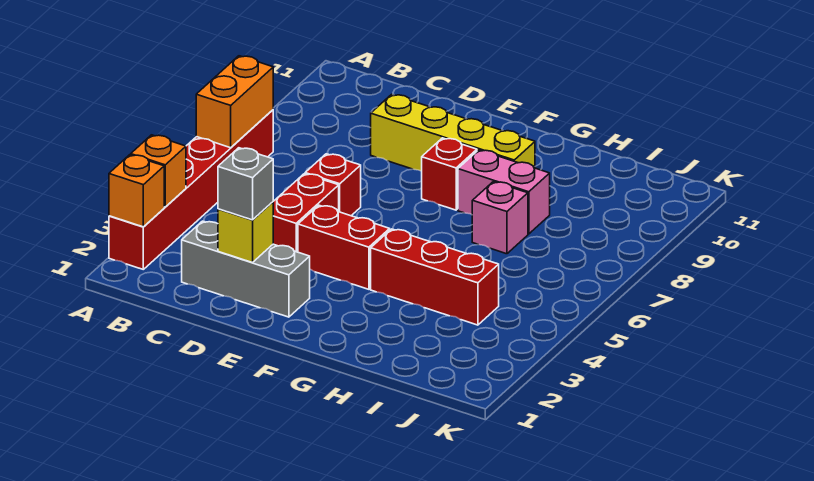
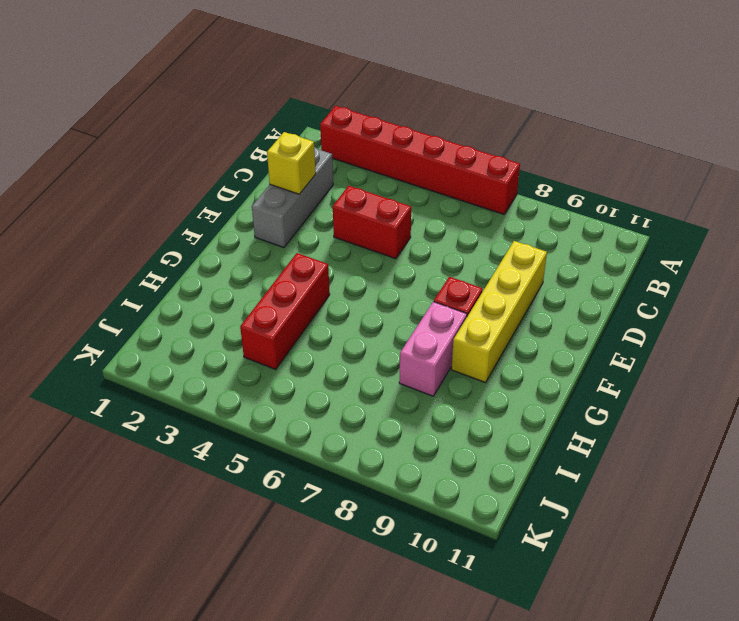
none -> red 1x1 brick [305,154,361,216]
none -> red 1x2 brick [298,205,390,289]
none -> pink 1x1 brick [472,182,528,254]

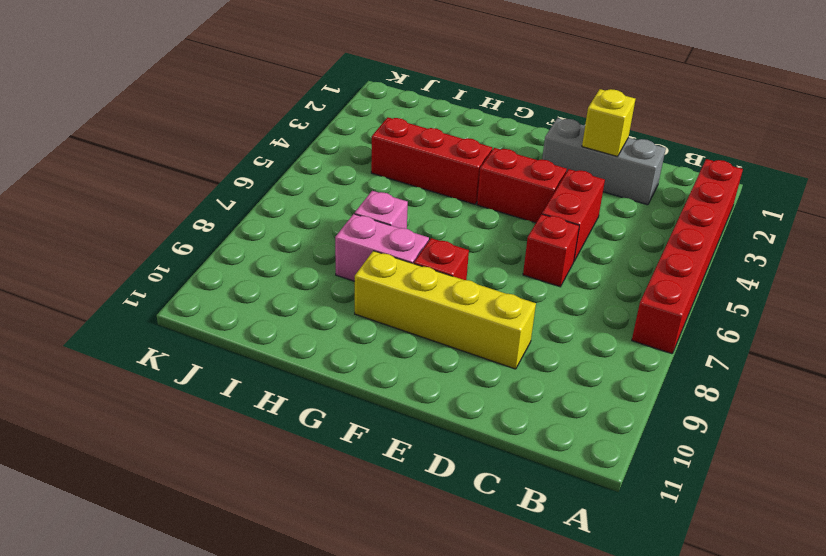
none -> orange 1x1 brick [109,155,164,227]
none -> orange 1x1 brick [131,135,186,207]
none -> orange 1x2 brick [196,56,273,148]

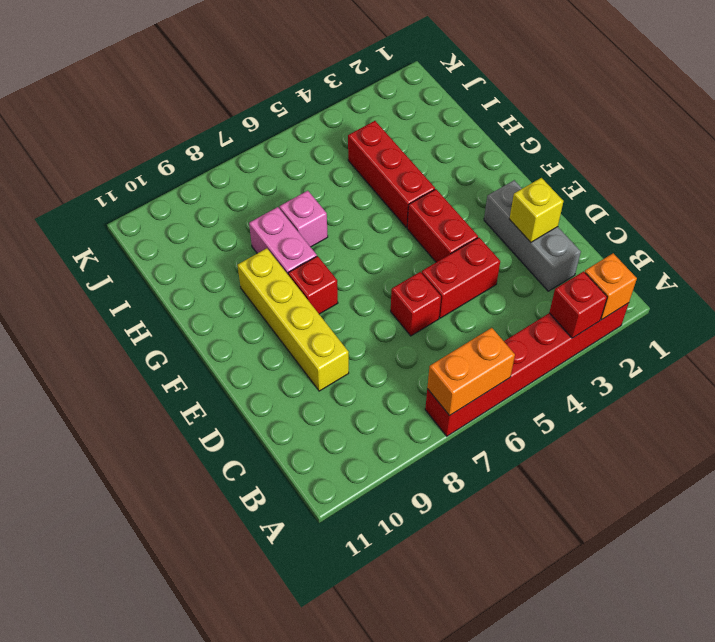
red 1x1 brick [549,271,607,338] -> orange 1x1 brick [131,135,186,207]
none -> grey 1x1 brick [218,148,273,220]

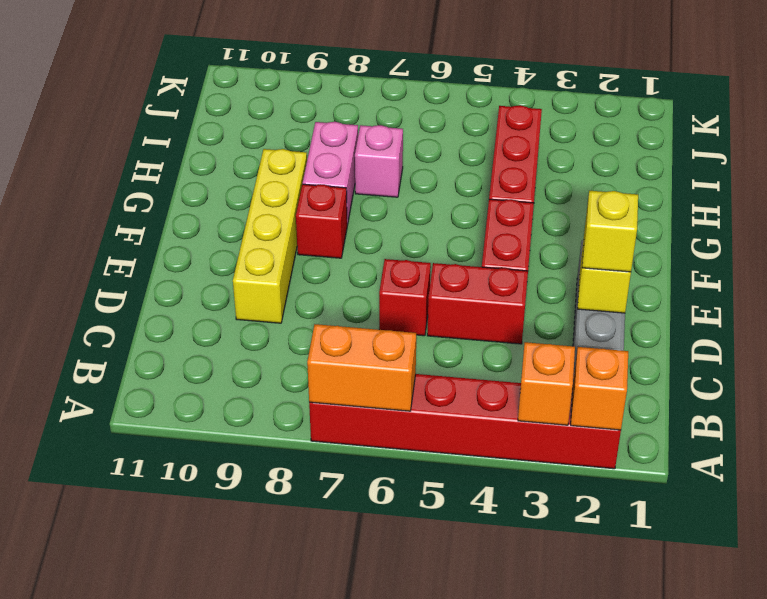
yellow 1x1 brick [582,191,638,272] -> grey 1x1 brick [218,148,273,220]

